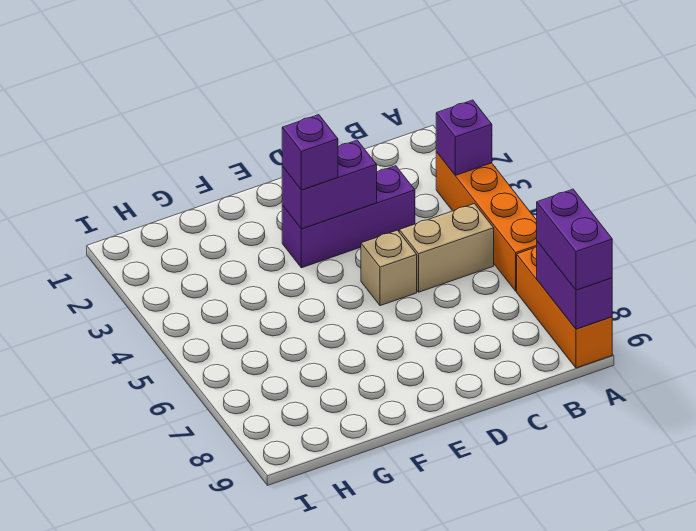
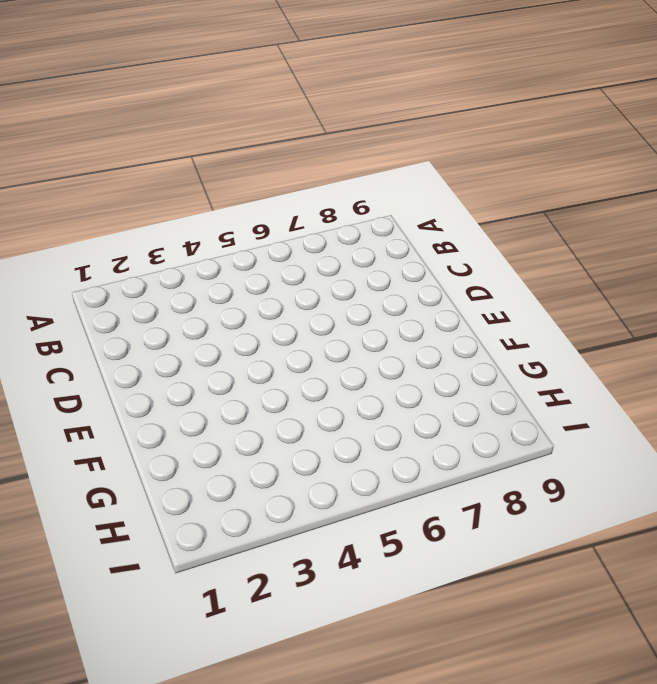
none -> orange 1x4 brick [436,152,537,291]
none -> orange 1x3 brick [517,246,612,368]

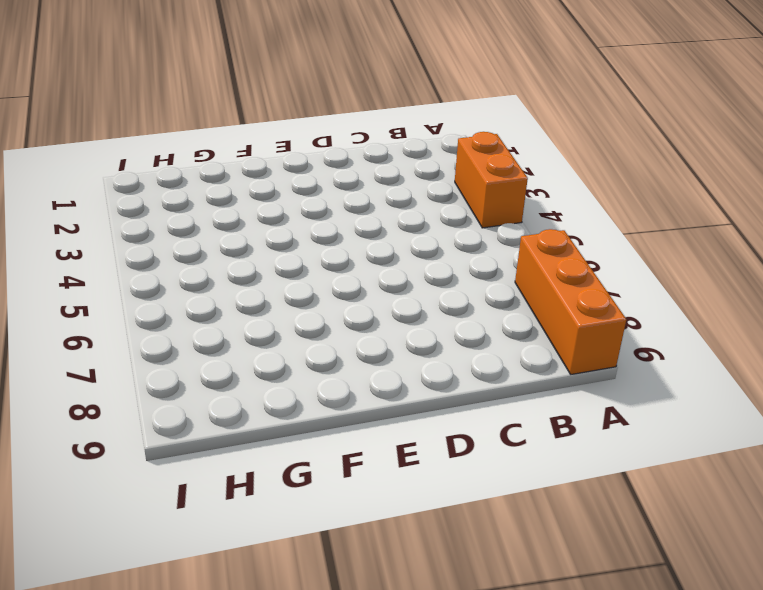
orange 1x2 brick [455,132,528,228] -> orange 1x4 brick [436,152,537,291]
none -> tan 1x2 brick [399,204,494,292]
none -> purple 1x3 brick [282,166,415,268]

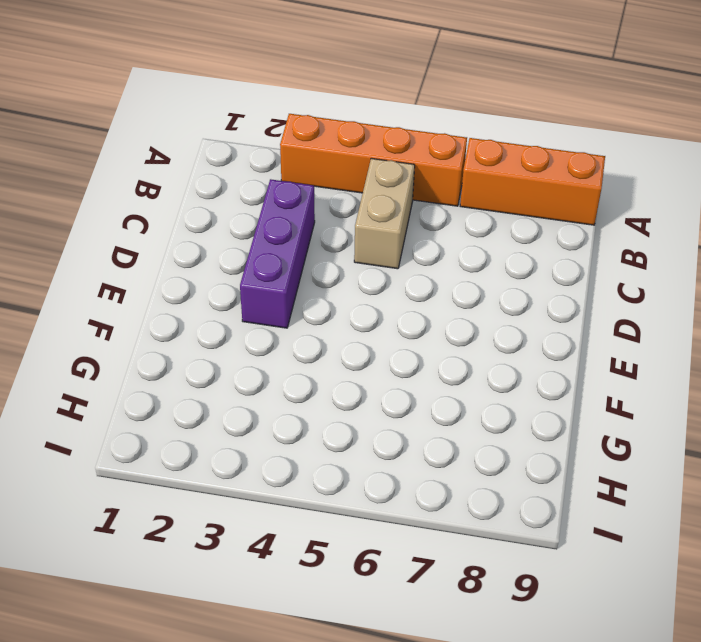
none -> tan 1x1 brick [361,230,417,306]
none -> purple 1x1 brick [436,100,492,175]

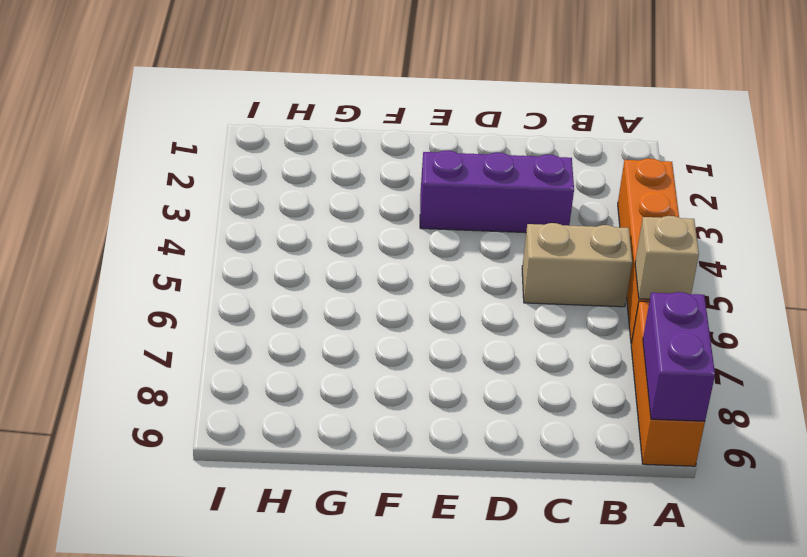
tan 1x1 brick [635,216,699,300] -> tan 1x1 brick moved to [361,230,417,306]
none -> purple 1x1 brick [436,100,492,175]
none -> purple 1x2 brick [282,140,377,229]

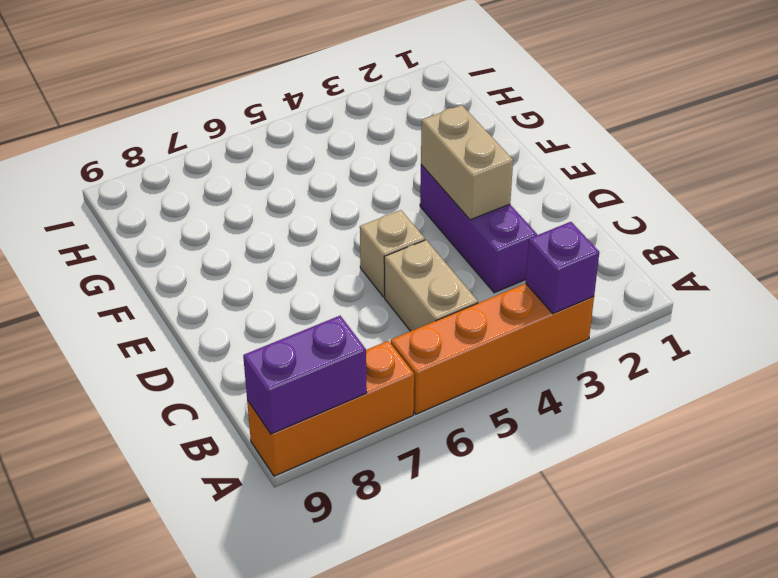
tan 1x2 brick [421,105,513,220] -> purple 1x2 brick [282,140,377,229]
none -> purple 1x2 brick [537,189,612,290]
none -> purple 1x1 brick [282,115,338,190]

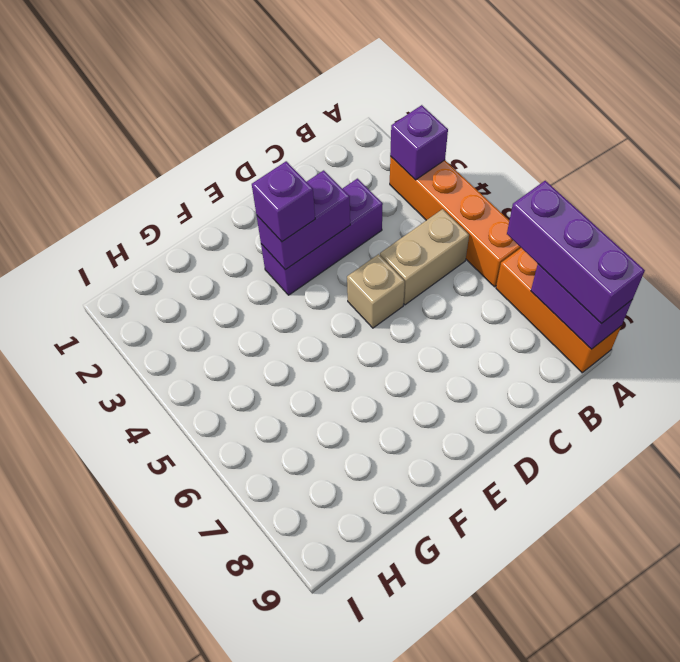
purple 1x3 brick [507,181,645,324] -> purple 1x2 brick [537,189,612,290]

